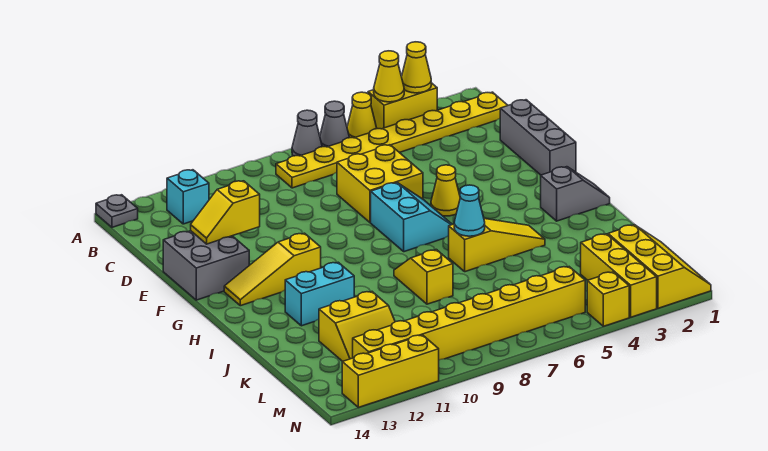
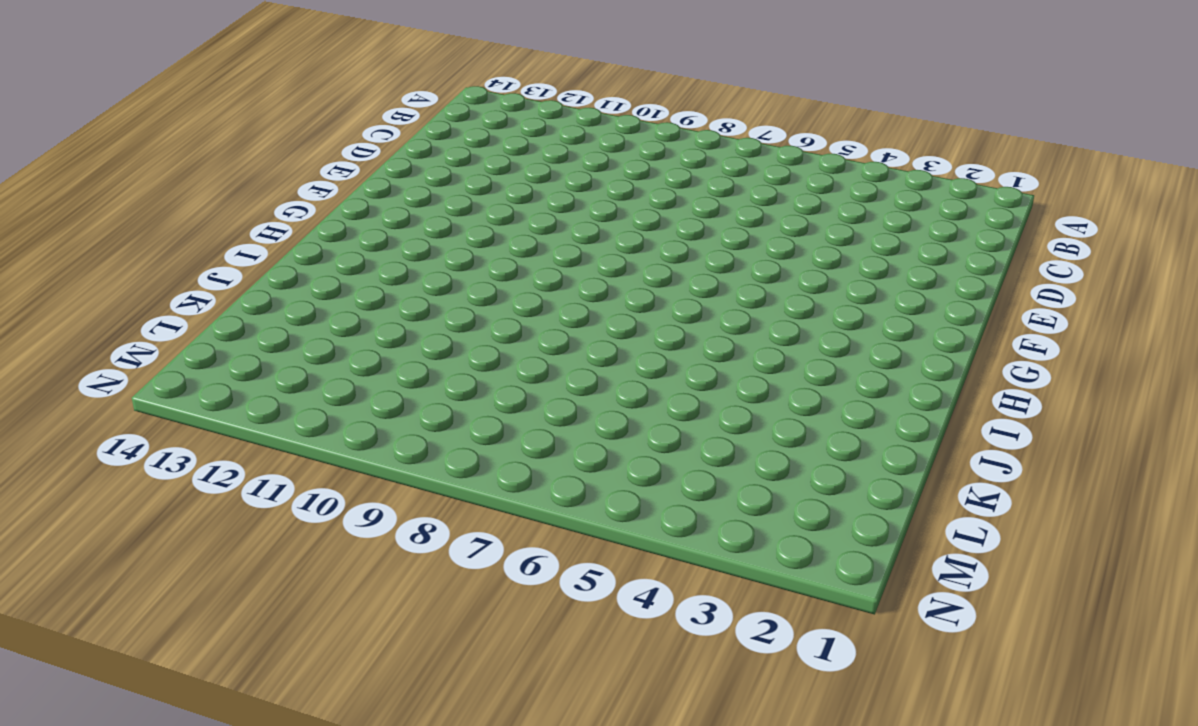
none -> yellow 1x2 brick [368,83,437,129]
none -> yellow 1x1 cone [347,92,377,138]
none -> grey 1x1 cone [320,101,349,147]

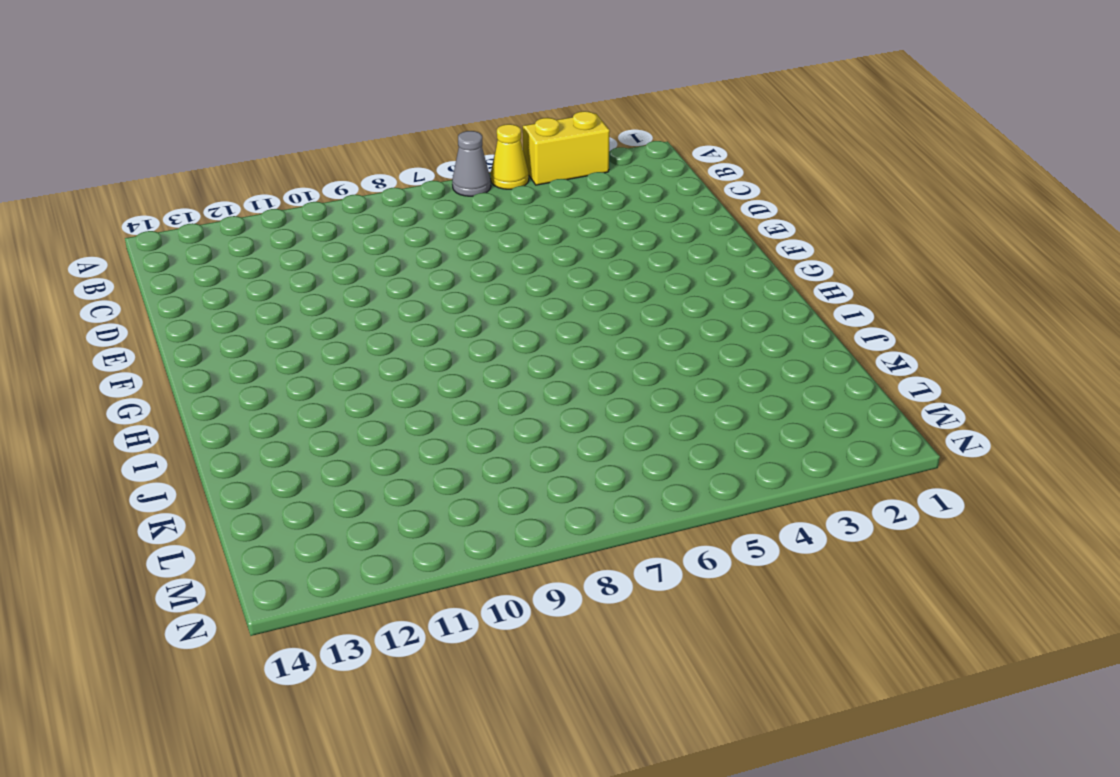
none -> grey 1x1 cone [292,110,322,156]
none -> grey 1x1 plate [96,195,138,227]
none -> yellow 1x8 plate [276,92,508,188]

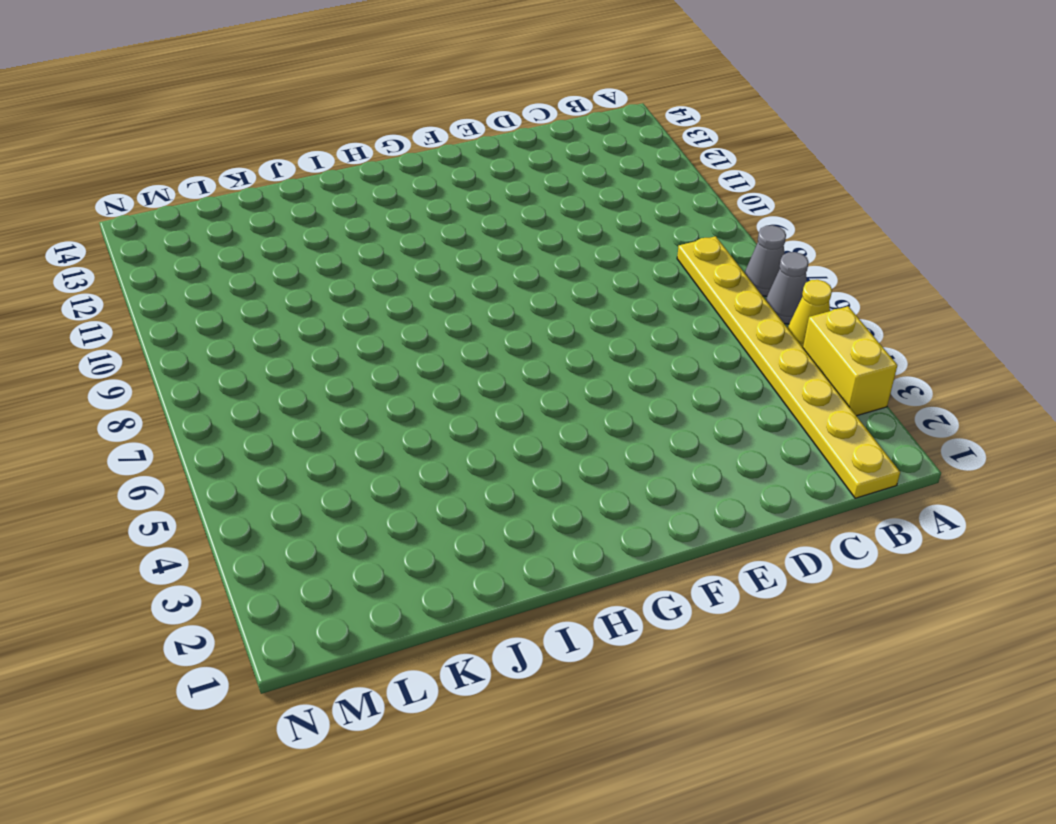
none -> grey 1x1 plate [96,195,138,227]
none -> cyan 1x1 brick [167,170,209,224]
none -> grey 1x3 brick [500,100,576,175]

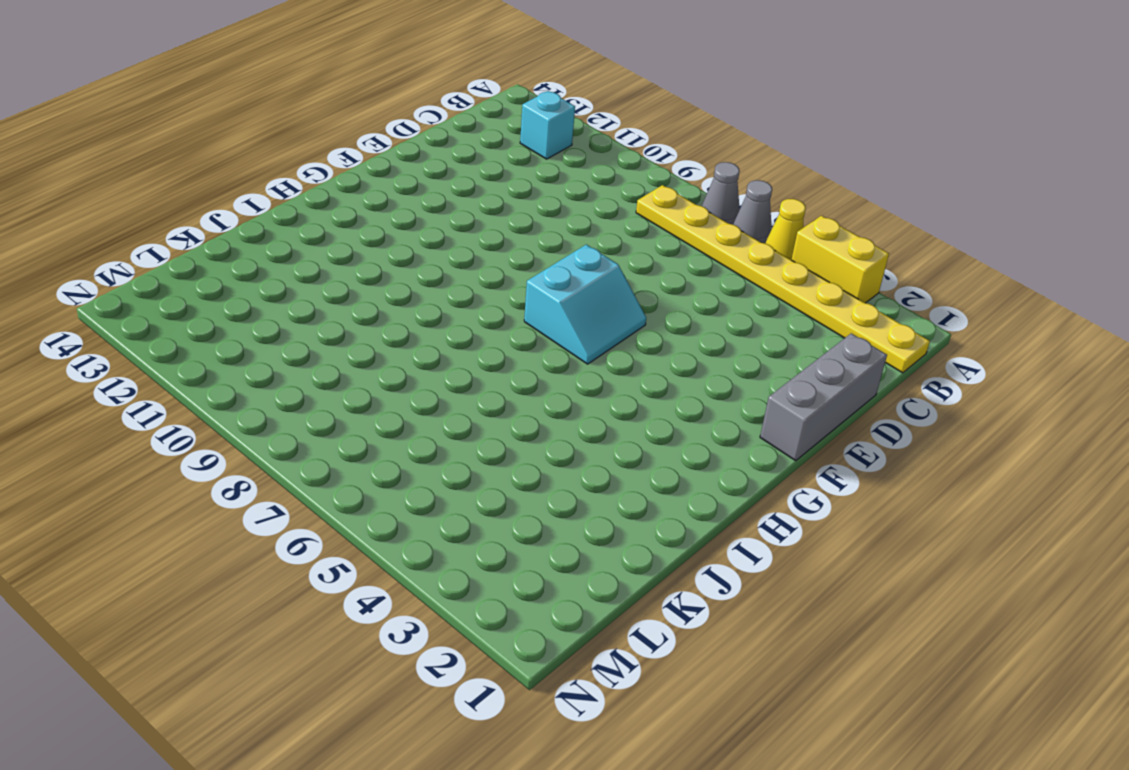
none -> grey 1x1 plate [96,195,138,227]
none -> yellow 2x2 brick [337,145,423,223]
none -> grey 2x2 brick [163,231,249,300]

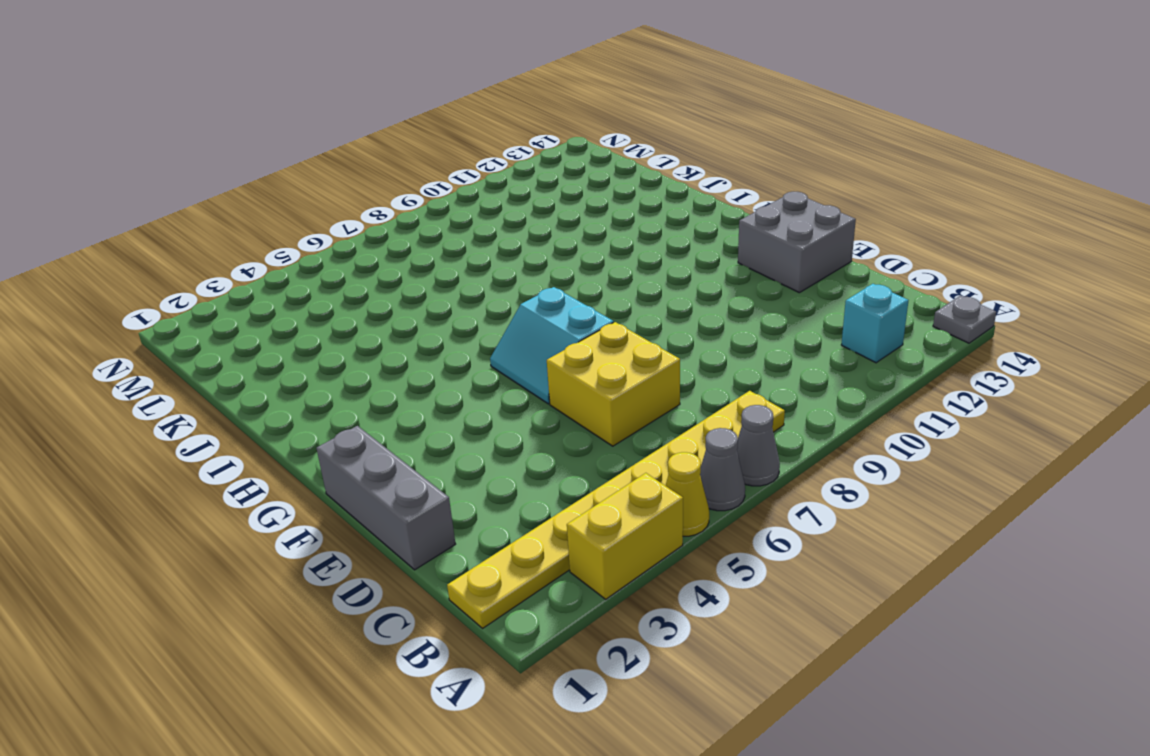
none -> yellow 1x1 cone [431,165,460,216]
none -> yellow 1x3 slope [224,233,321,306]
none -> grey 1x2 slope [541,167,610,221]

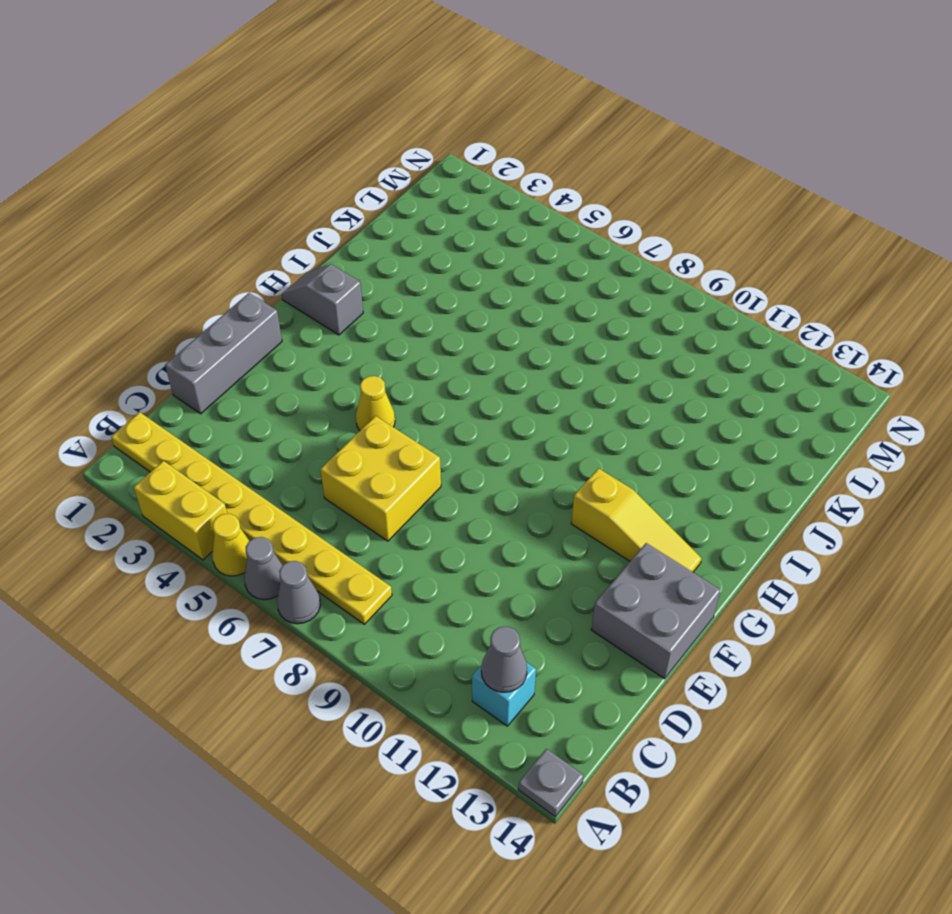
grey 1x1 cone [481,626,527,692] -> none
none -> cyan 2x2 slope [371,183,452,252]
none -> yellow 1x3 slope [449,219,545,272]
none -> yellow 1x2 slope [394,250,453,304]

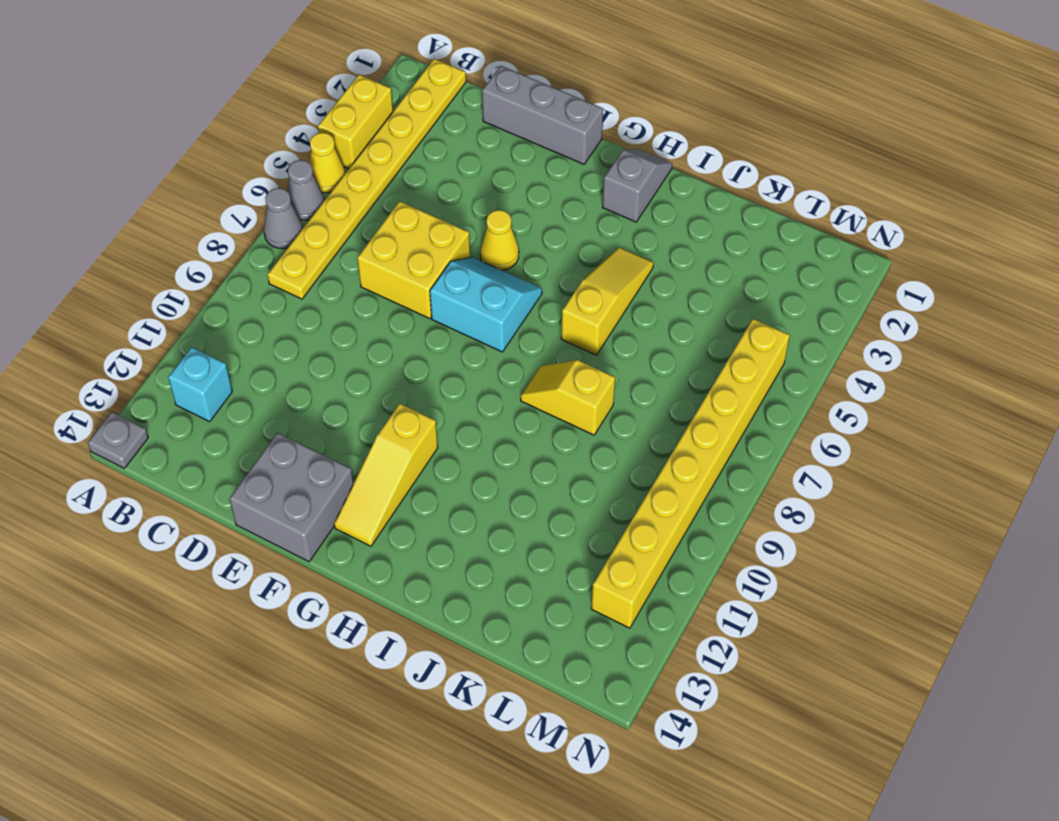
none -> cyan 1x2 brick [285,262,354,326]
none -> yellow 2x2 slope [319,292,395,361]
none -> yellow 2x3 slope [608,225,711,308]

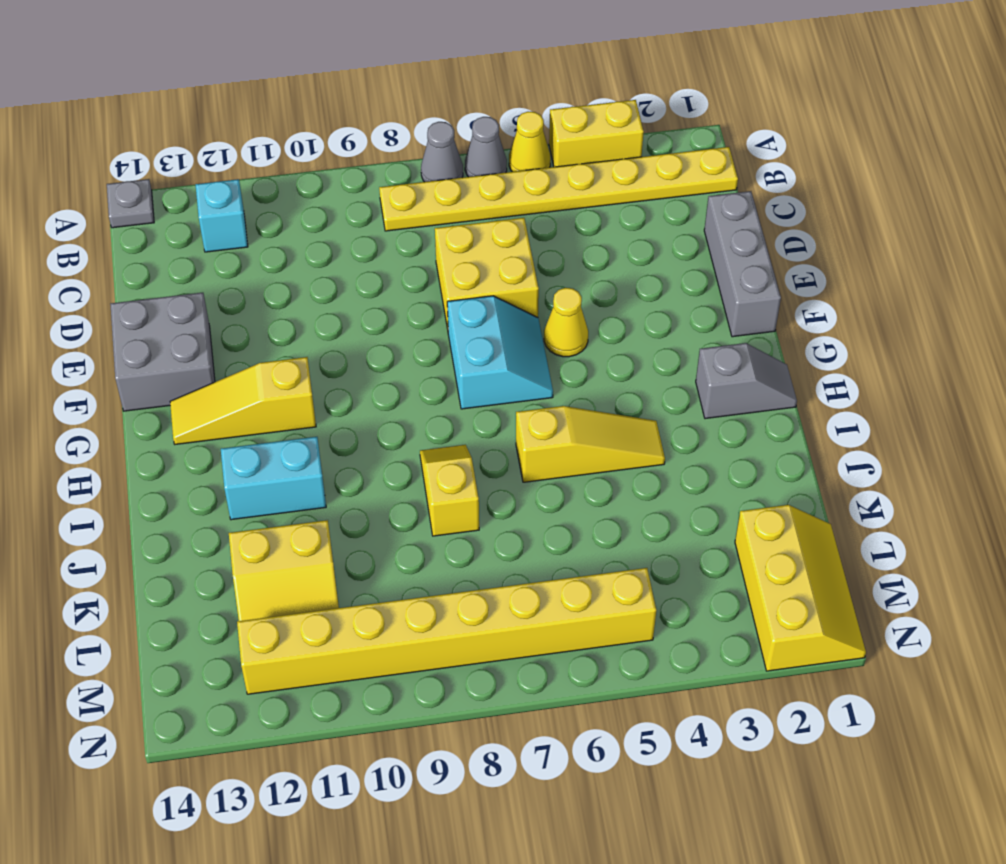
none -> yellow 1x3 brick [581,234,657,317]
none -> yellow 1x1 brick [587,272,629,326]
none -> yellow 1x3 brick [342,335,439,407]

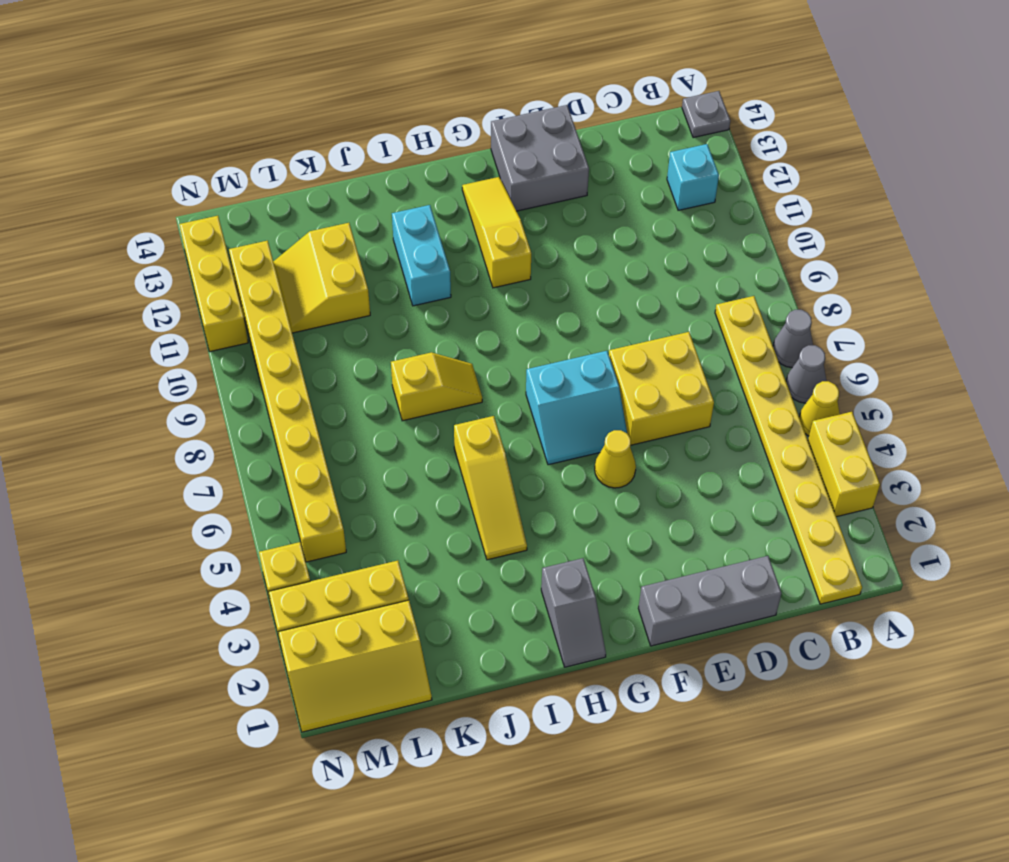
none -> yellow 1x1 cone [402,42,431,93]
none -> yellow 1x1 cone [374,51,404,102]
none -> yellow 1x2 slope [191,181,260,244]

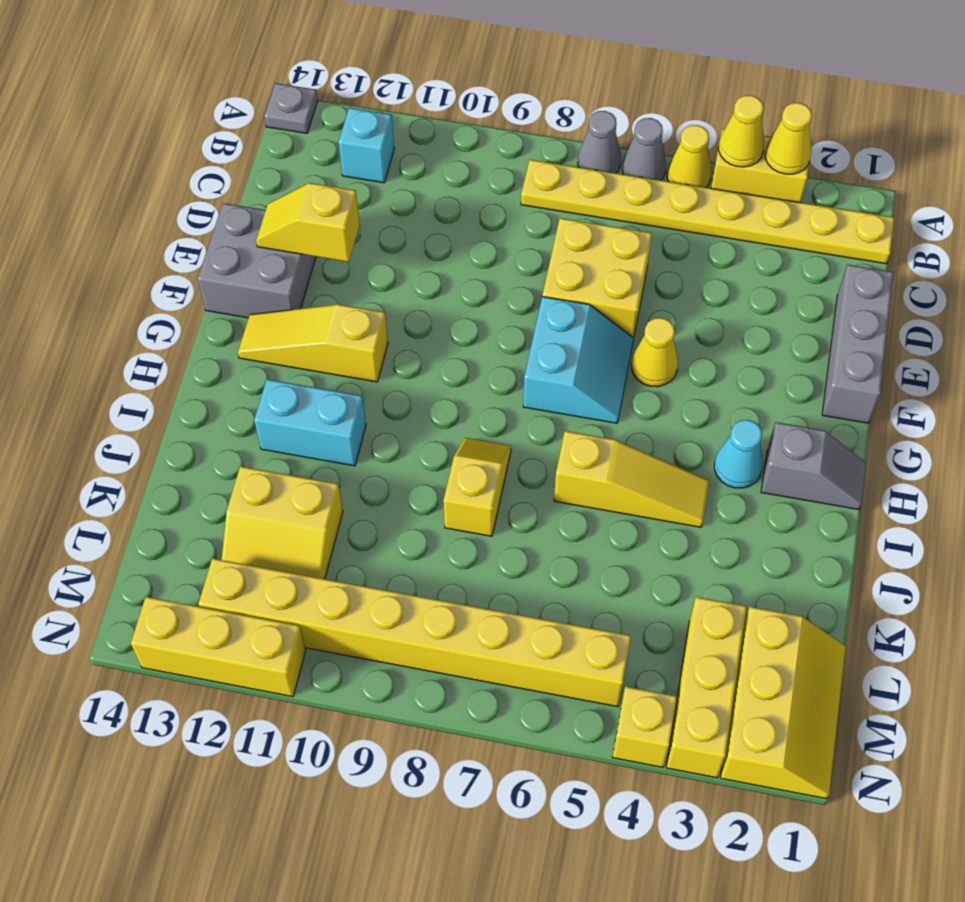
cyan 1x1 cone [714,420,763,488] -> cyan 1x1 cone moved to [454,185,485,236]

